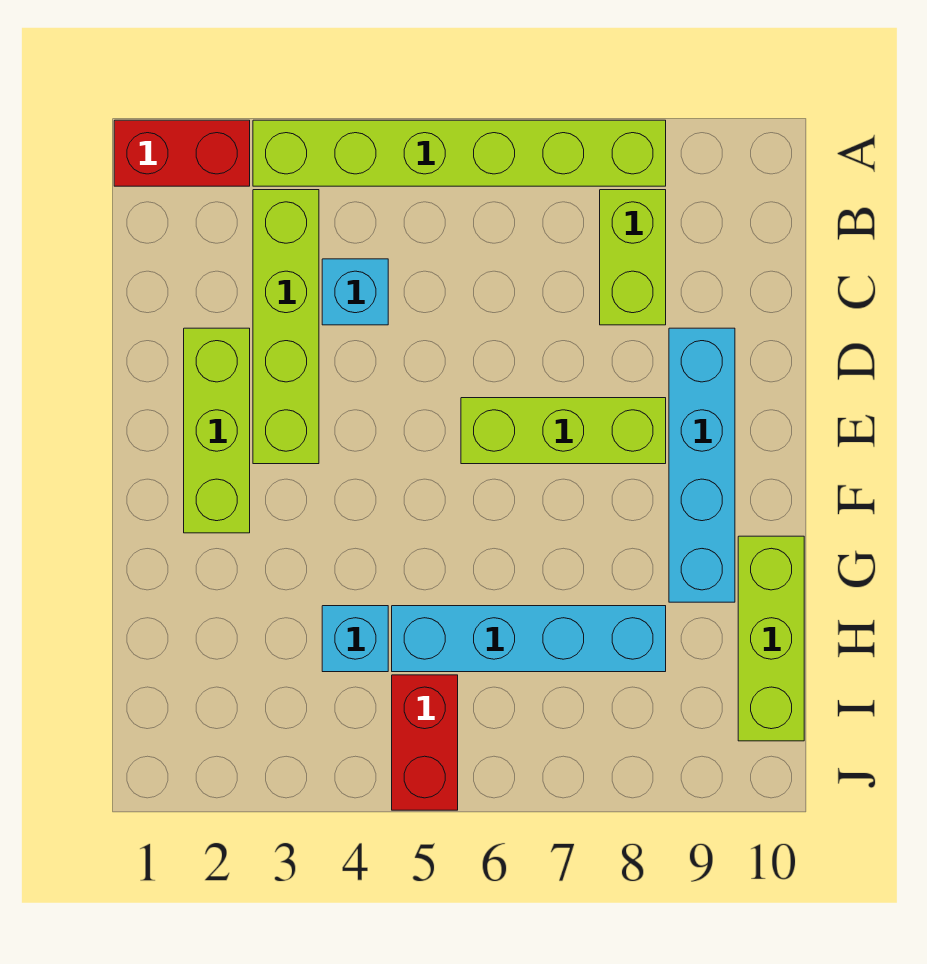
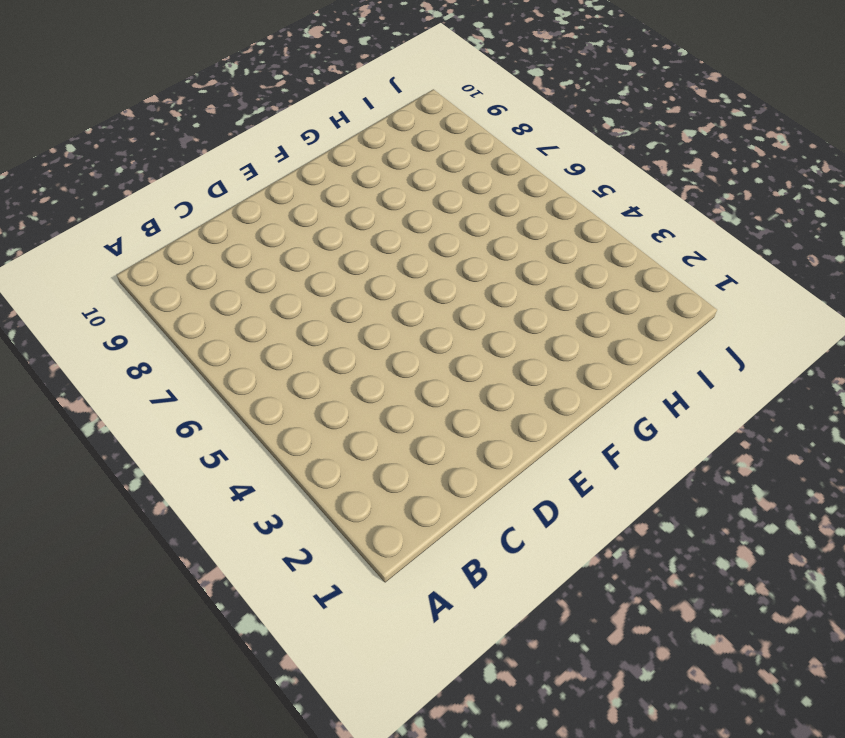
none -> red 1x2 brick [114,120,250,186]
none -> lime 1x6 brick [253,120,666,186]
none -> lime 1x4 brick [253,190,319,464]

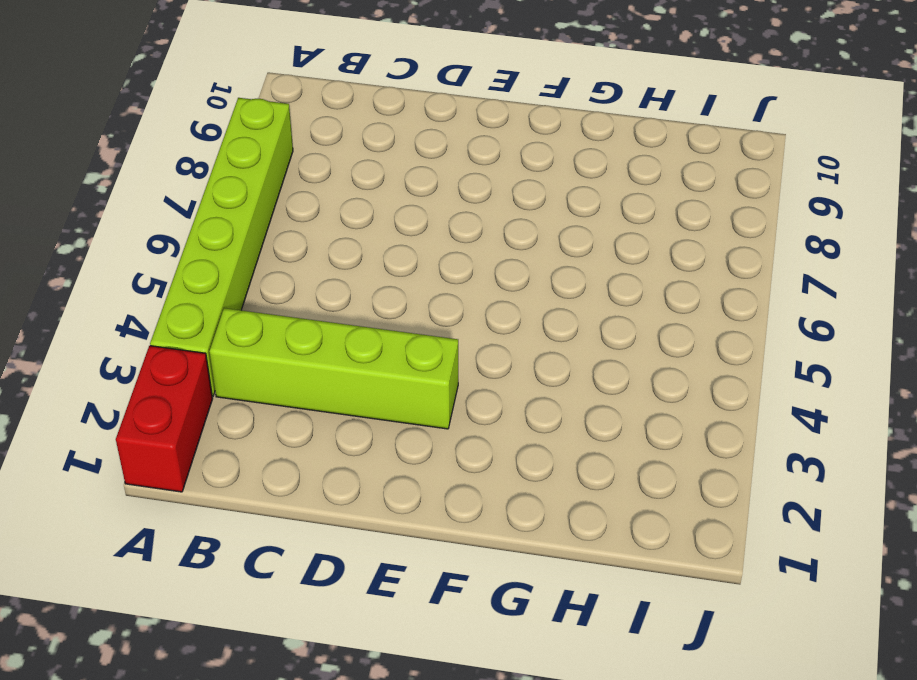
none -> lime 1x2 brick [600,190,666,325]
none -> cyan 1x1 brick [322,259,388,325]
none -> lime 1x3 brick [184,328,250,533]

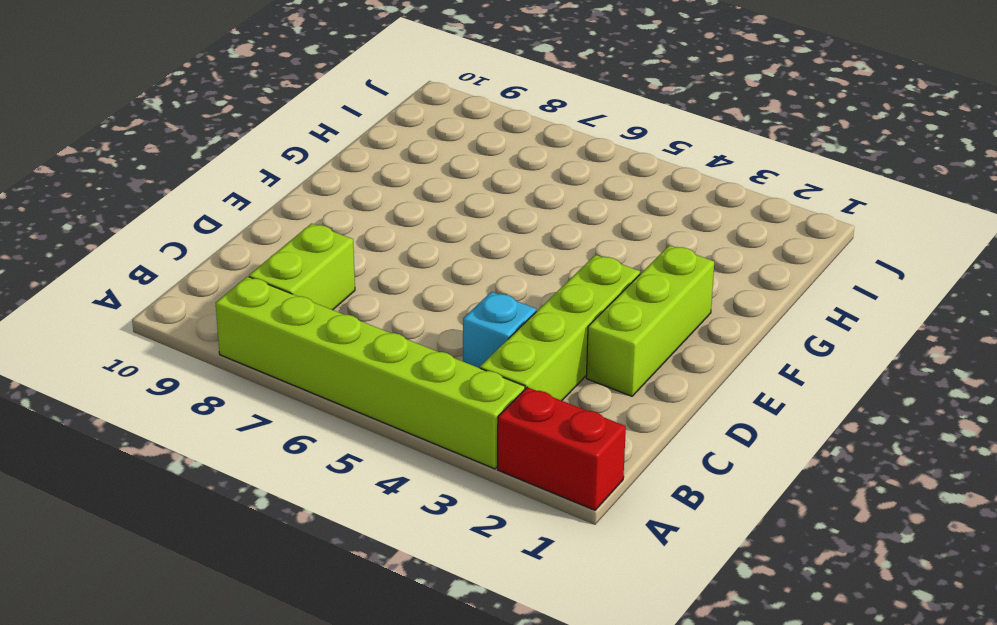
none -> cyan 1x4 brick [669,328,735,602]
none -> lime 1x3 brick [461,398,666,464]
none -> lime 1x3 brick [738,536,804,741]

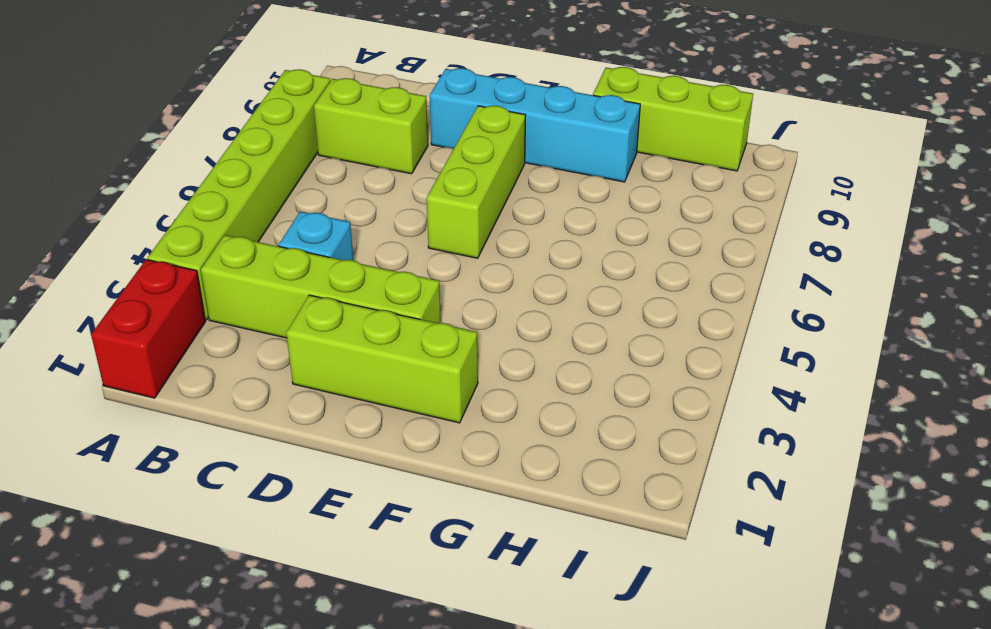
none -> cyan 1x1 brick [322,606,388,672]
none -> cyan 1x4 brick [392,606,666,672]
none -> red 1x2 brick [392,675,458,810]

